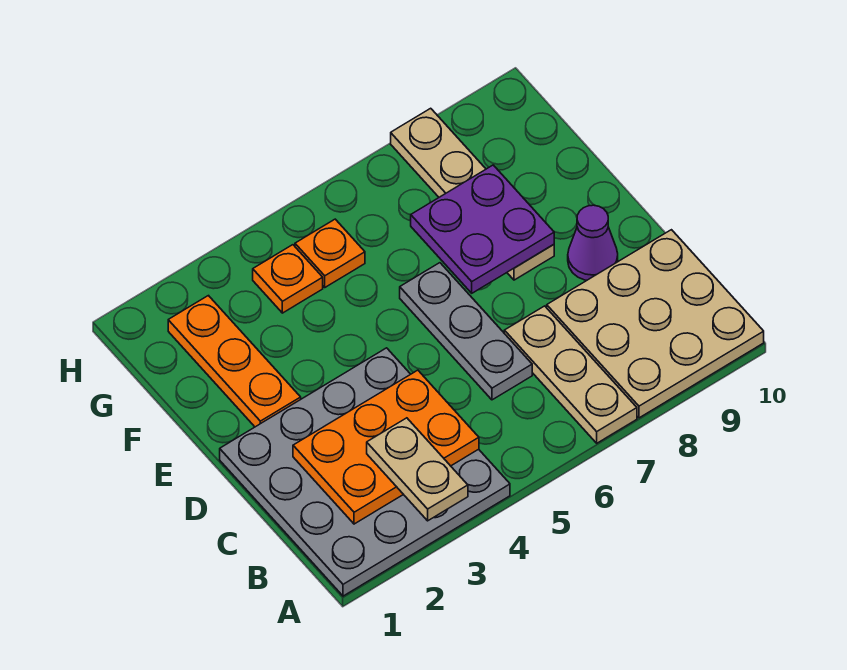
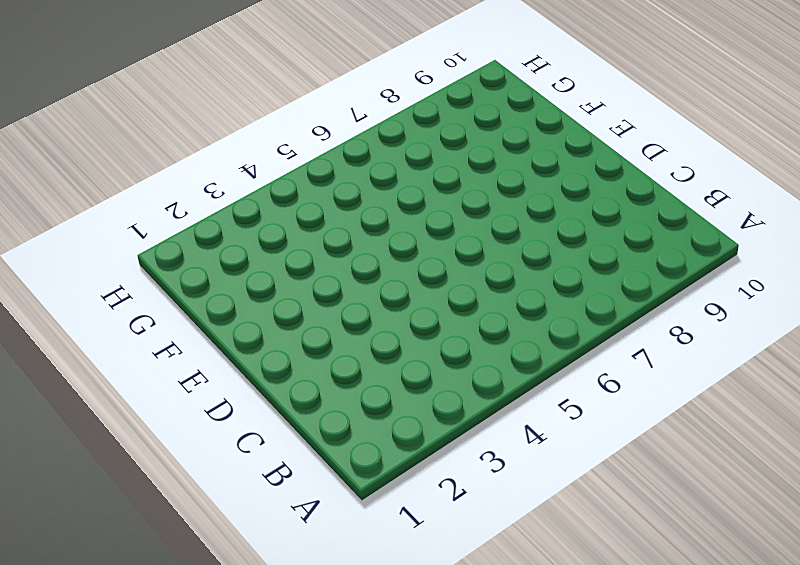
none -> grey 4x4 plate [220,348,510,596]
none -> tan 1x3 plate [504,306,637,443]
none -> tan 3x3 plate [547,230,764,418]

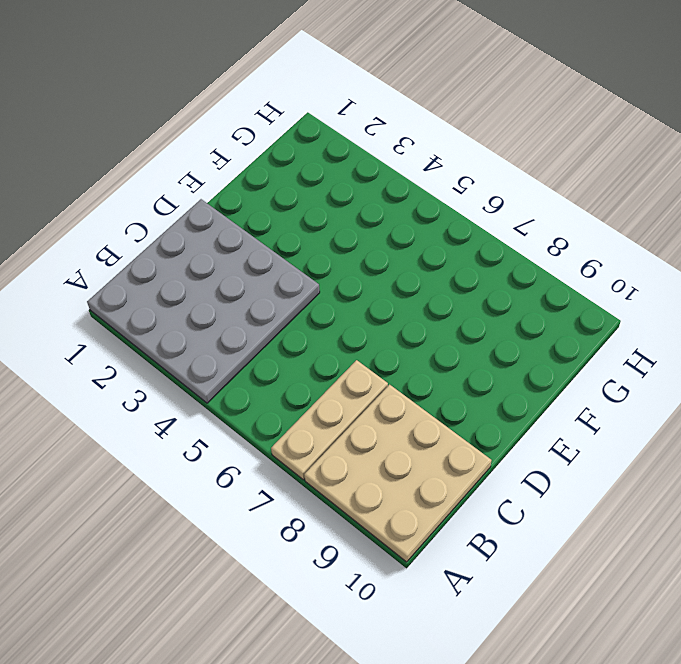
none -> grey 1x3 plate [400,263,532,400]
none -> purple 1x1 cone [568,205,618,280]
none -> orange 1x3 plate [168,296,301,427]

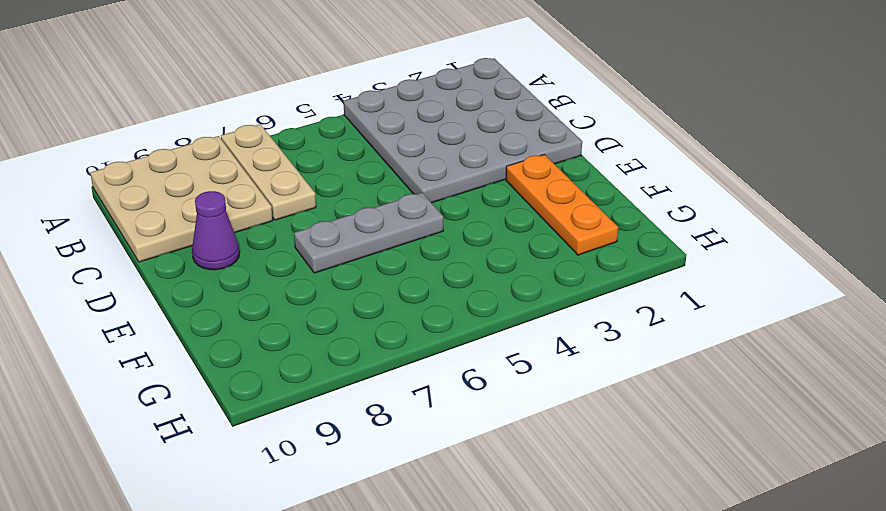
grey 1x3 plate [294,193,443,273] -> grey 1x3 plate turned to [400,263,532,400]
none -> tan 1x4 plate [391,108,554,280]
none -> orange 1x1 plate [253,245,323,313]
none -> orange 1x1 plate [295,219,365,287]

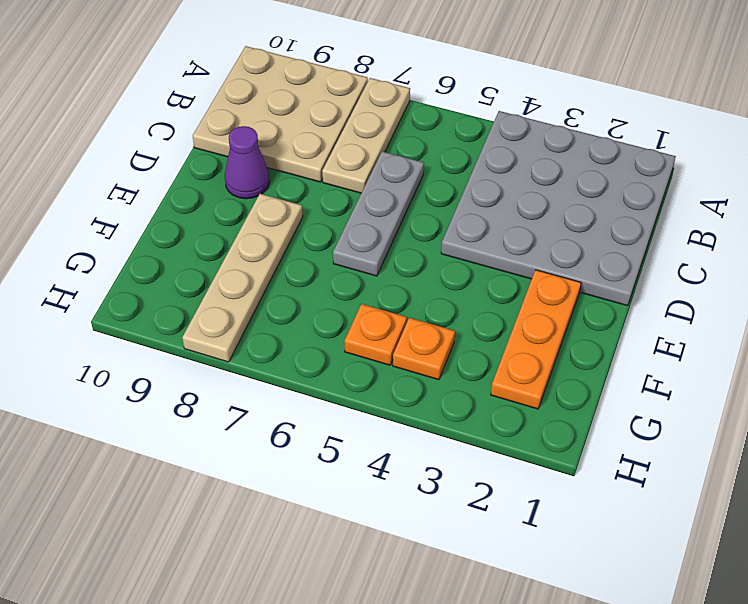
none -> orange 2x3 plate [293,370,479,524]
none -> purple 2x2 plate [411,165,554,293]
none -> tan 1x2 plate [367,418,468,521]

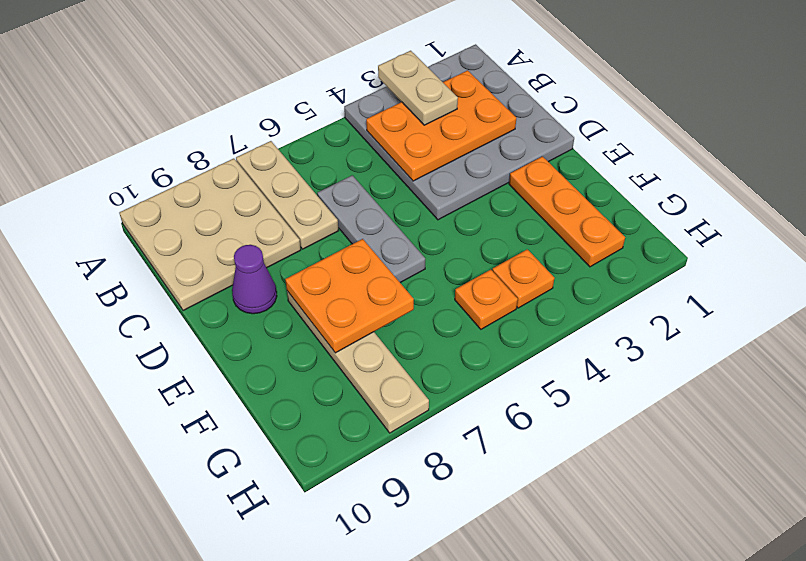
orange 2x2 plate [285,239,414,353] -> purple 2x2 plate [411,165,554,293]

